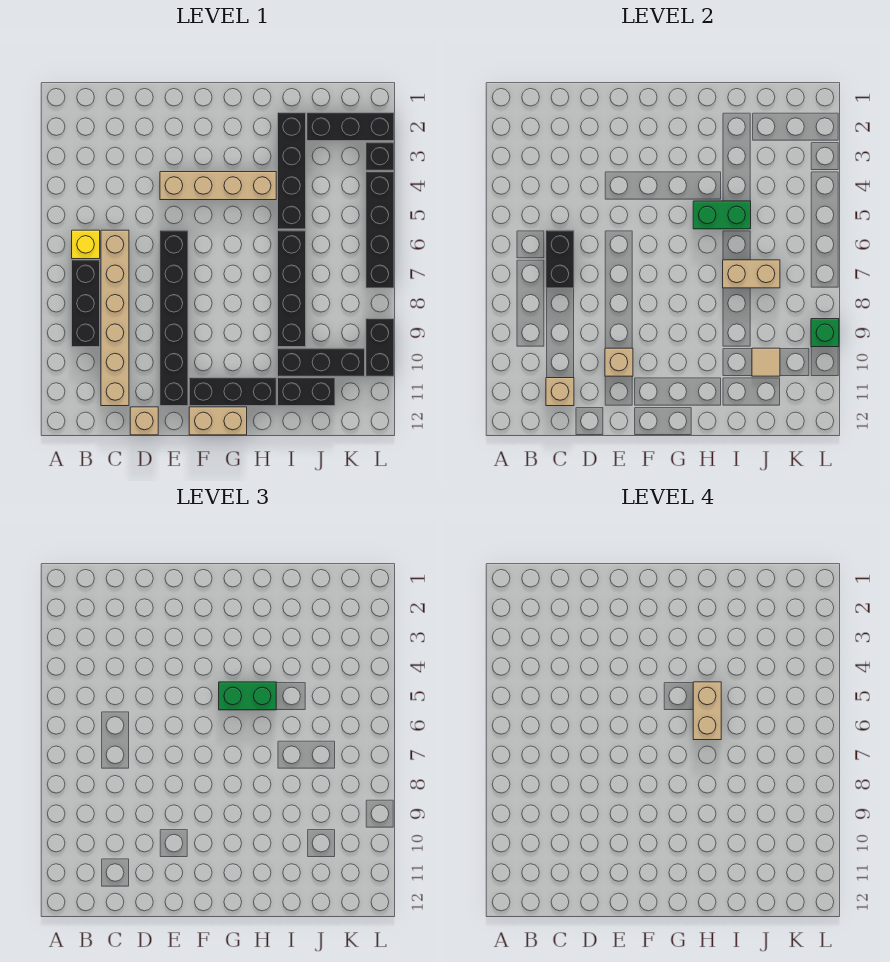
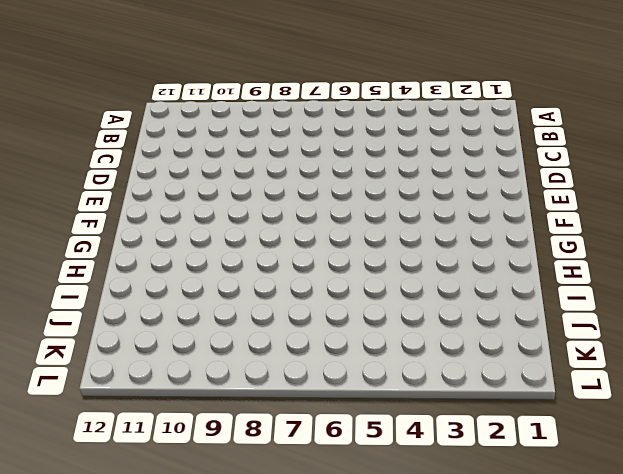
none -> yellow 1x1 brick [72,230,100,259]
none -> black 1x3 brick [72,260,100,347]
none -> tan 1x6 brick [101,230,129,406]

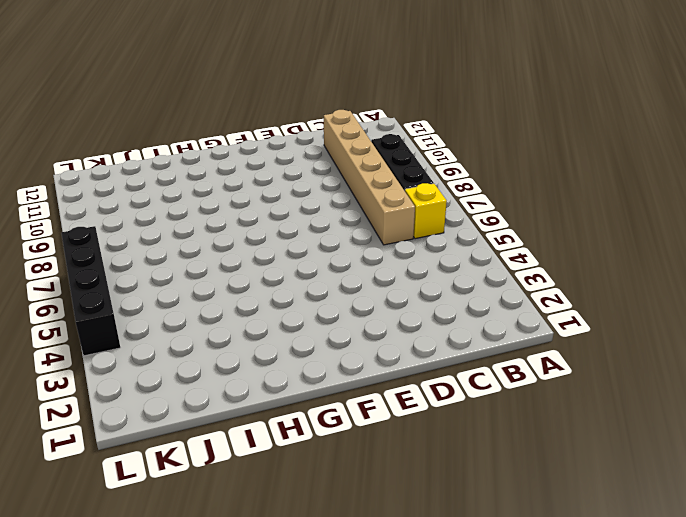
none -> tan 1x1 brick [130,407,158,435]
none -> tan 1x4 brick [160,172,276,200]
none -> black 1x6 brick [160,230,188,406]

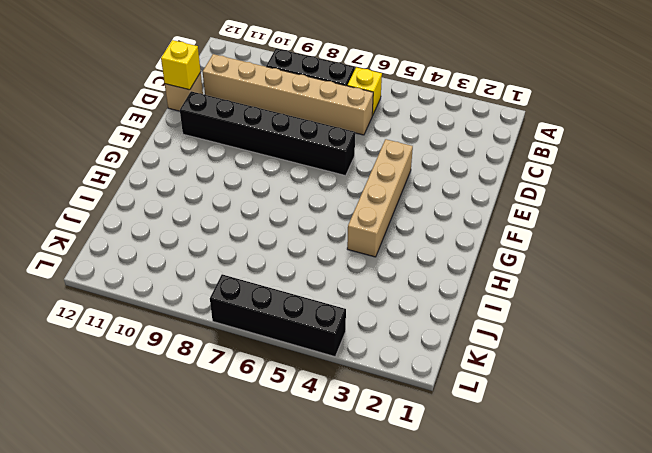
yellow 1x1 brick [161,40,201,90] -> none
none -> black 1x3 brick [189,378,276,406]
none -> tan 1x2 brick [189,407,247,435]
none -> black 1x4 brick [278,113,306,229]

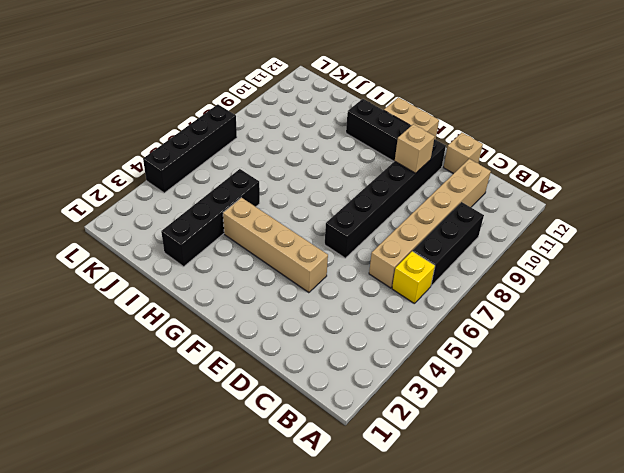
none -> black 1x4 brick [278,230,306,347]
none -> black 1x3 brick [278,348,365,376]
none -> black 1x2 brick [278,378,335,406]

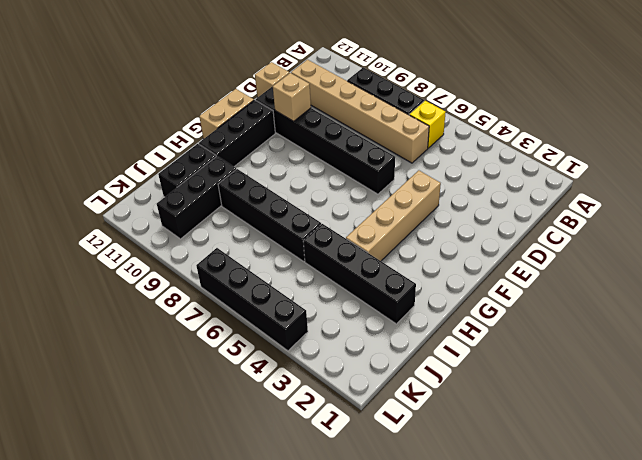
none -> black 1x3 brick [307,113,394,141]
none -> black 1x1 brick [366,142,394,170]
none -> black 1x2 brick [366,319,394,376]

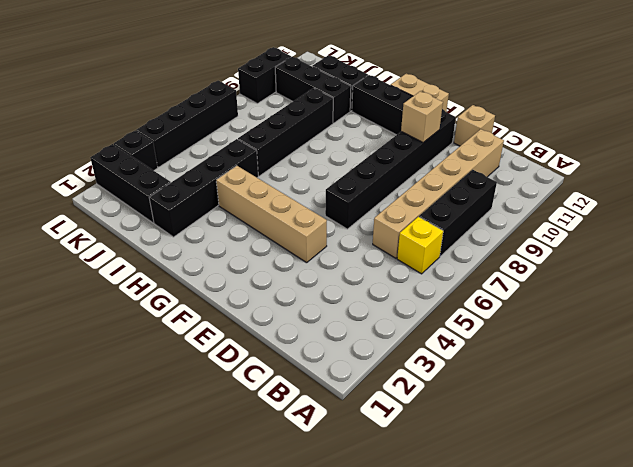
none -> black 1x2 brick [546,230,574,288]
none -> tan 1x1 brick [546,378,574,406]
none -> green 1x2 brick [693,201,751,229]

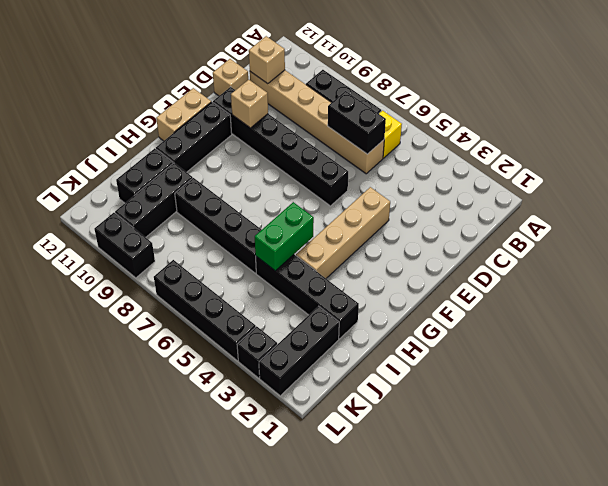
none -> tan 1x2 brick [723,260,780,288]
none -> tan 1x1 tile [752,348,780,376]
none -> green 1x1 brick [811,319,839,347]

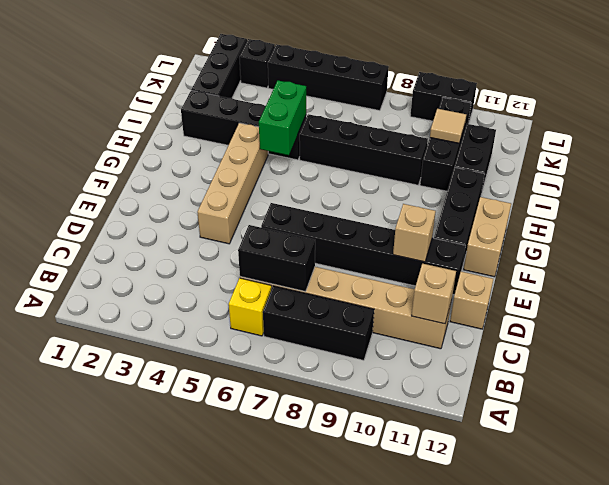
none -> tan 1x2 brick [723,260,780,288]
none -> green 1x1 brick [811,319,839,347]
none -> green 1x2 brick [219,682,276,710]

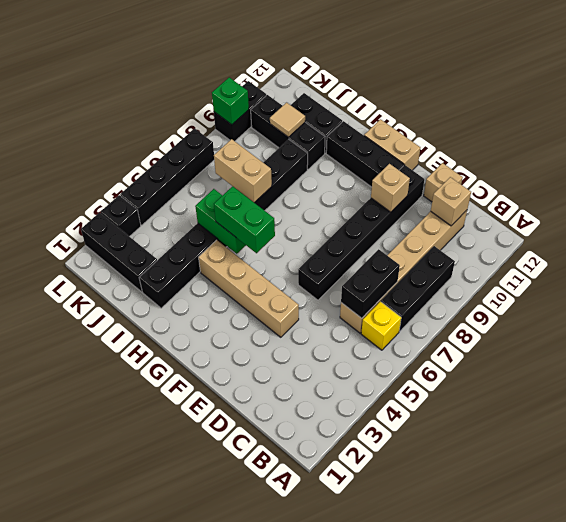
none -> tan 1x2 brick [693,682,721,740]

